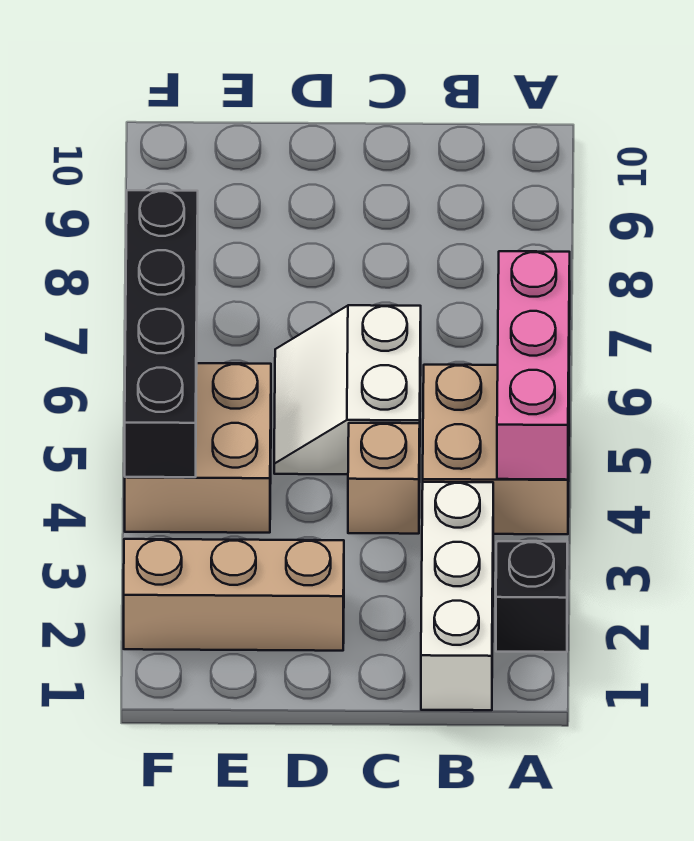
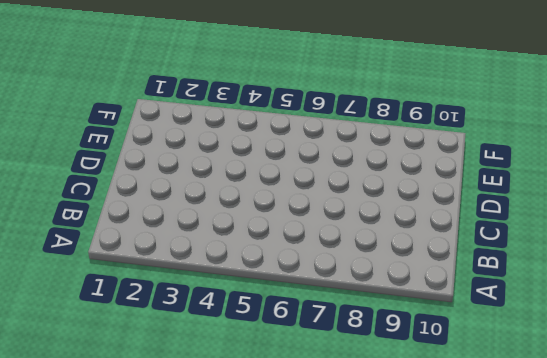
none -> black 1x1 brick [496,541,567,652]
none -> tan 2x2 brick [423,365,569,534]

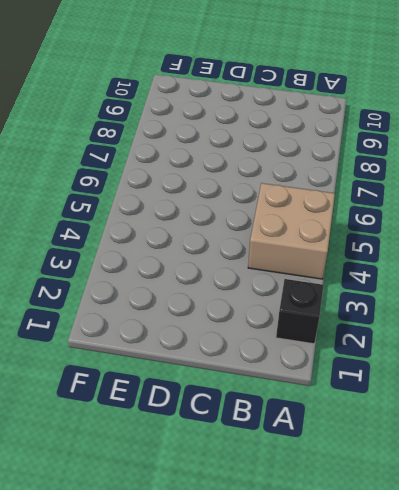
none -> white 1x3 brick [421,482,493,710]
none -> tan 1x1 brick [348,423,420,534]

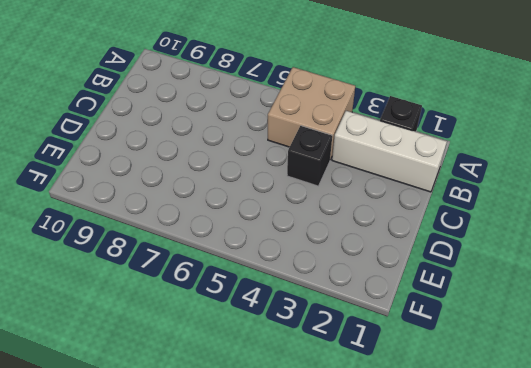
black 1x1 brick [287,126,332,186] -> tan 1x1 brick [348,423,420,534]
none -> white 2x2 slope [274,305,421,474]
none -> tan 1x3 brick [124,539,344,651]

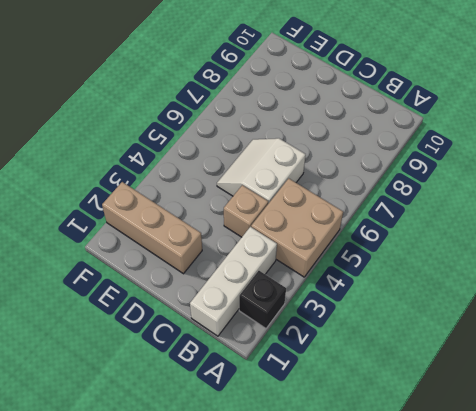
none -> tan 2x2 brick [125,363,271,533]
none -> pink 1x3 brick [497,251,570,480]

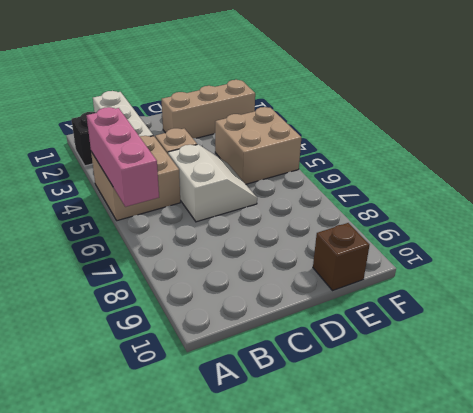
brown 1x1 brick [313,223,369,291] -> none
none -> black 1x4 brick [125,190,198,477]

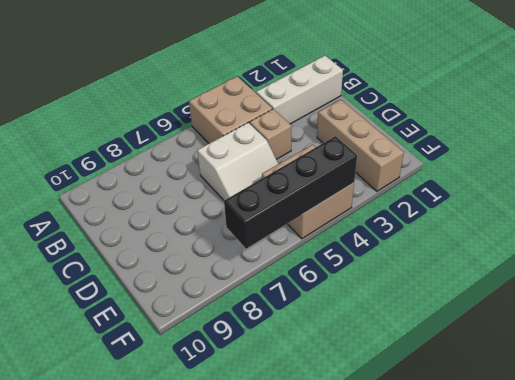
none -> black 1x1 brick [496,541,567,652]
none -> pink 1x3 brick [497,251,570,480]

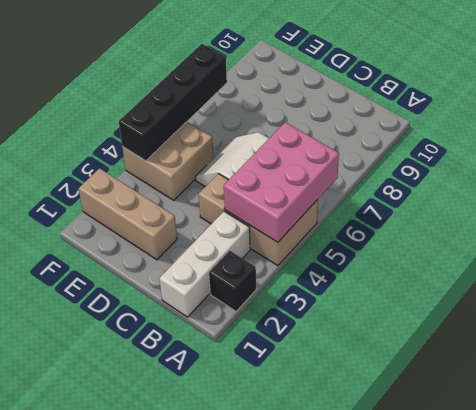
pink 2x3 brick [224,122,339,242] -> pink 1x3 brick [497,251,570,480]

